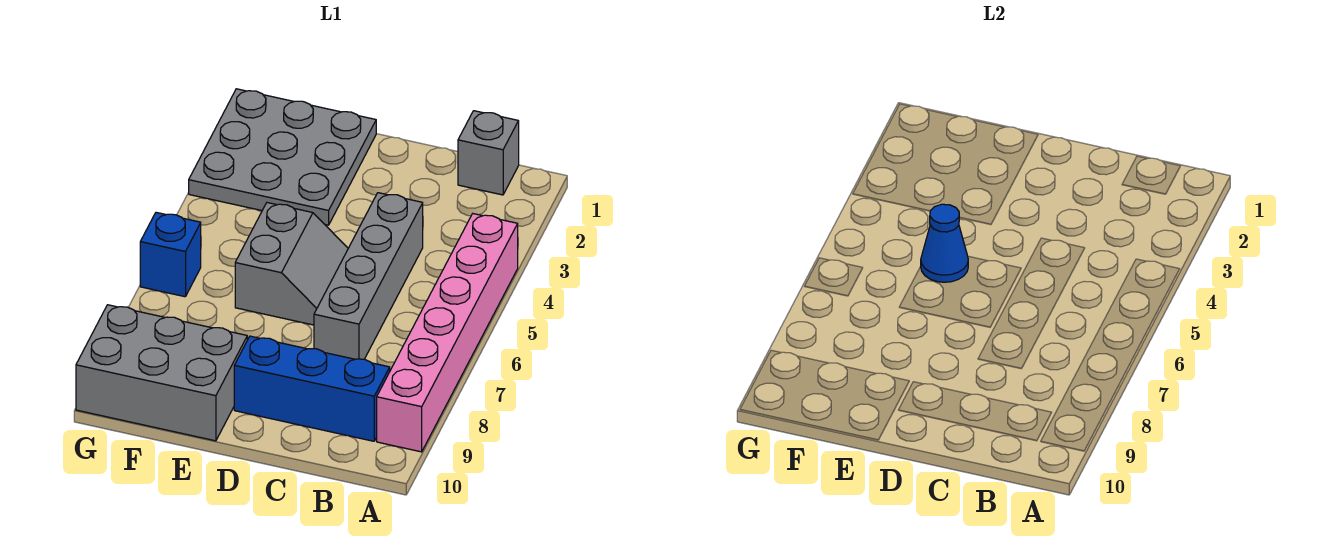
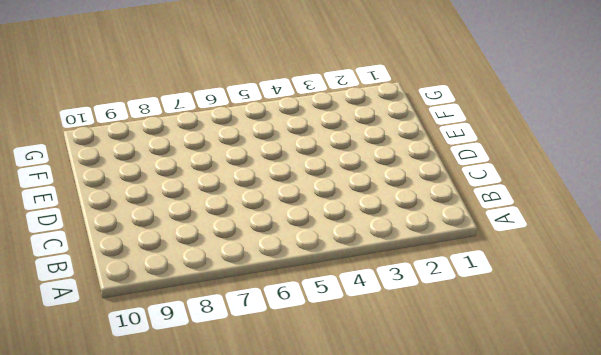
none -> pink 1x6 brick [377,214,518,452]
none -> grey 1x1 brick [458,111,519,195]

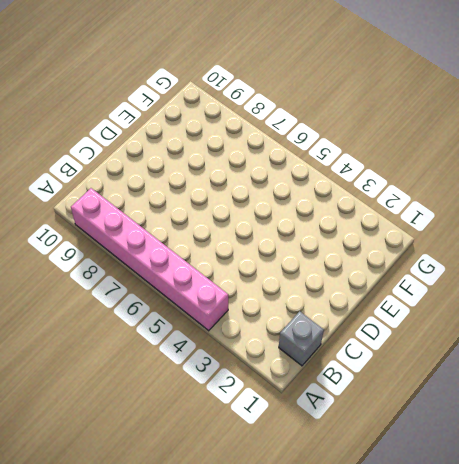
none -> blue 1x3 brick [234,336,390,441]
none -> grey 1x4 brick [314,193,423,359]

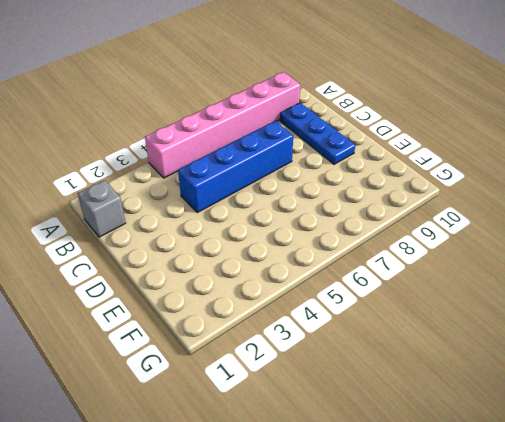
blue 1x3 plate [280,103,355,164] -> blue 1x3 brick [234,336,390,441]
blue 1x4 brick [178,121,293,213] -> grey 1x4 brick [314,193,423,359]
none -> grey 2x2 slope [235,203,348,325]
none -> grey 3x3 plate [189,89,376,225]

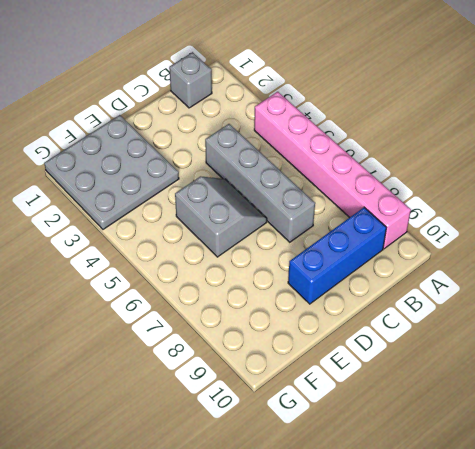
none -> grey 2x3 brick [76,305,247,441]
none -> blue 1x1 brick [140,212,201,297]

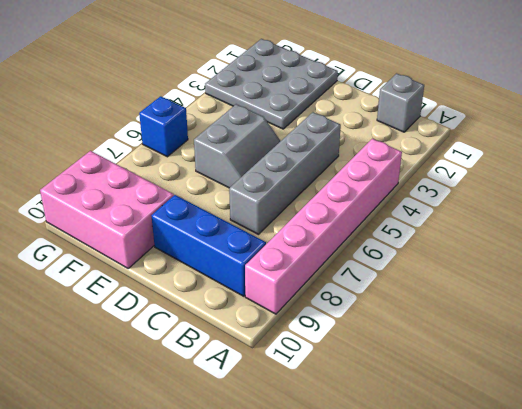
pink 2x3 brick [40,151,174,268] -> grey 2x3 brick [76,305,247,441]
none -> blue 1x1 cone [921,204,968,282]

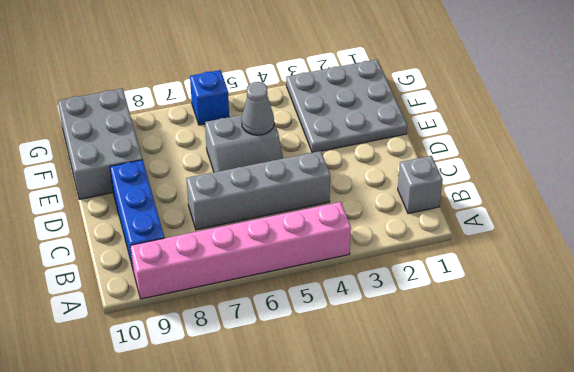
grey 1x1 cone [242,82,274,135] -> blue 1x1 cone [921,204,968,282]

